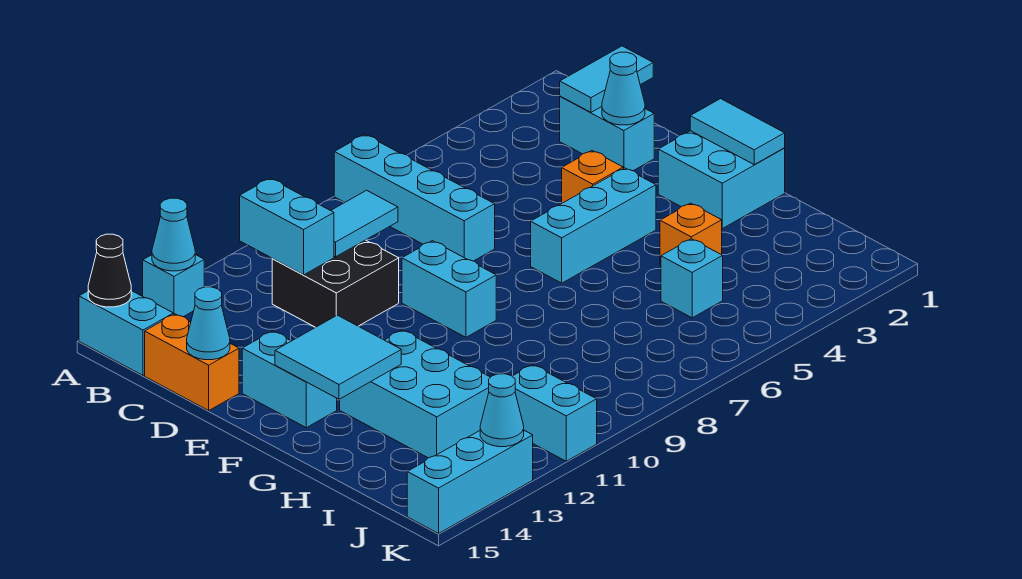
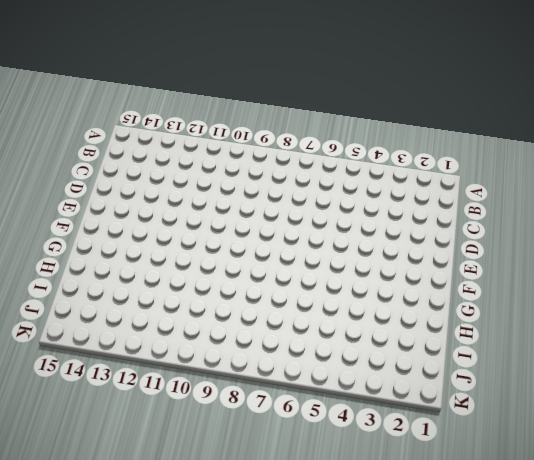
none -> cyan 1x4 brick [334,135,495,261]
none -> cyan 1x1 brick [143,255,204,317]
none -> cyan 1x2 brick [79,291,173,375]

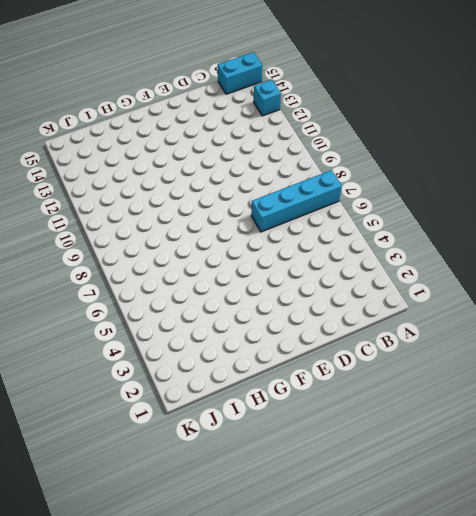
none -> cyan 1x2 brick [560,96,654,171]
none -> black 2x2 brick [272,240,399,327]
none -> orange 1x2 brick [145,314,239,410]

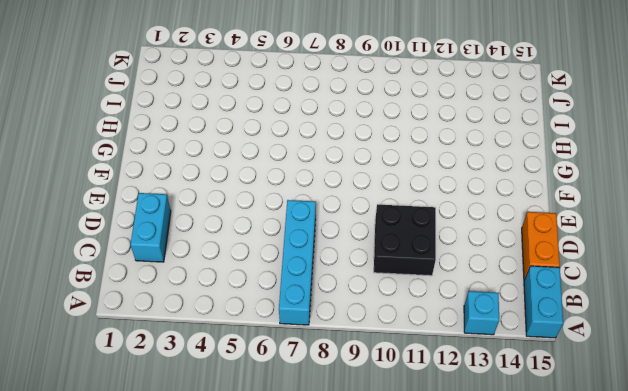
none -> orange 1x1 brick [562,151,623,203]
none -> cyan 1x2 brick [402,241,496,337]
none -> cyan 1x2 brick [242,331,337,428]

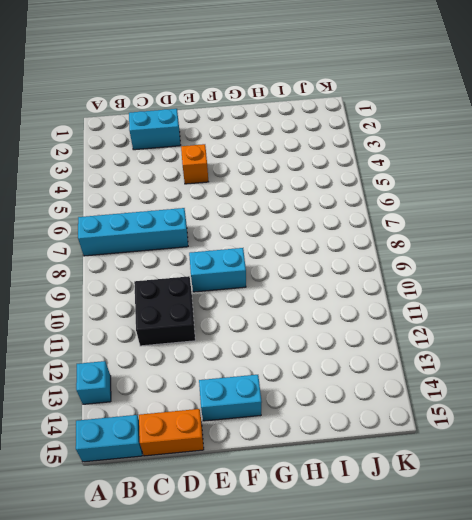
none -> cyan 2x2 brick [658,131,785,229]
none -> cyan 1x3 brick [531,168,656,283]
none -> cyan 2x3 brick [340,330,490,458]

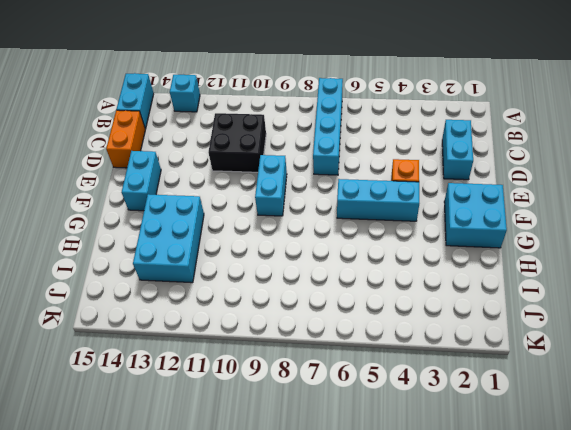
none -> orange 1x1 brick [660,203,722,266]
none -> cyan 1x1 brick [661,239,723,318]
none -> cyan 1x2 brick [512,365,597,461]

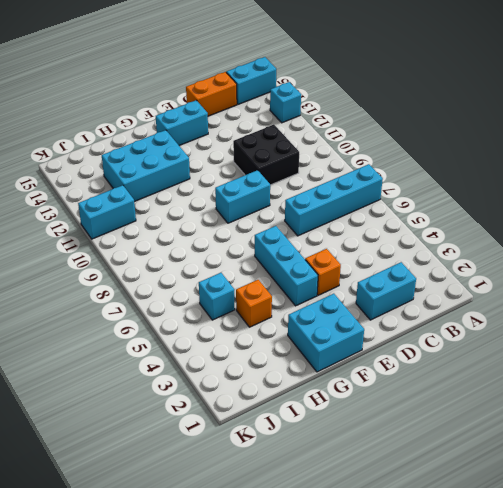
none -> cyan 1x3 brick [407,430,533,533]
none -> cyan 1x1 cone [152,198,195,271]
none -> black 1x1 cone [88,234,131,307]

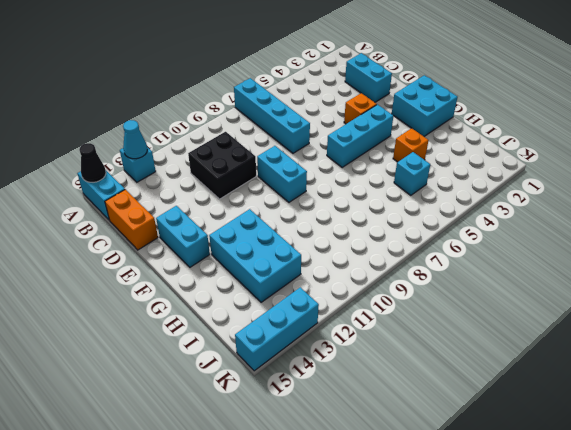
none -> cyan 1x2 brick [512,365,597,461]
none -> cyan 1x2 brick [240,178,334,275]
none -> cyan 1x2 tile [560,46,653,113]

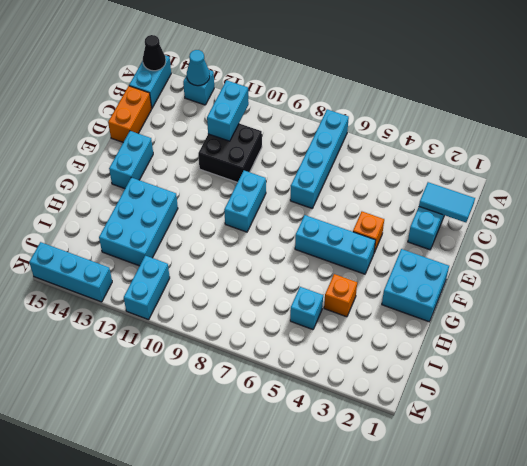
none -> cyan 1x2 tile [331,190,398,257]
none -> cyan 1x1 cone [602,52,645,125]
none -> cyan 1x1 cone [187,287,230,360]

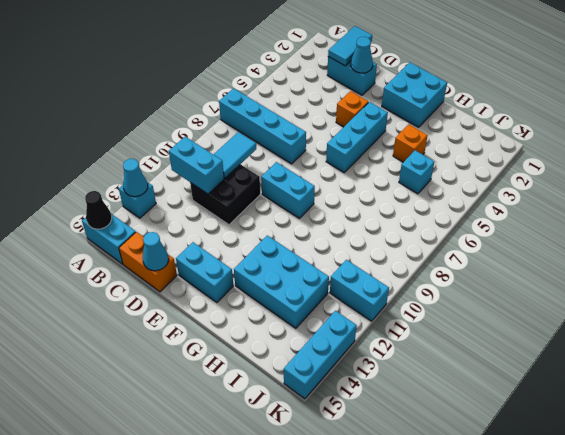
none -> cyan 1x2 tile [690,99,785,165]
none -> cyan 2x2 tile [275,315,401,399]
none -> cyan 1x1 cone [480,374,524,447]

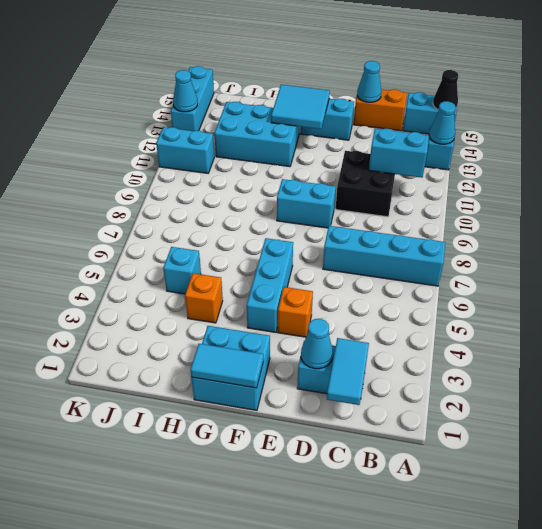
none -> cyan 1x2 tile [331,190,398,257]

